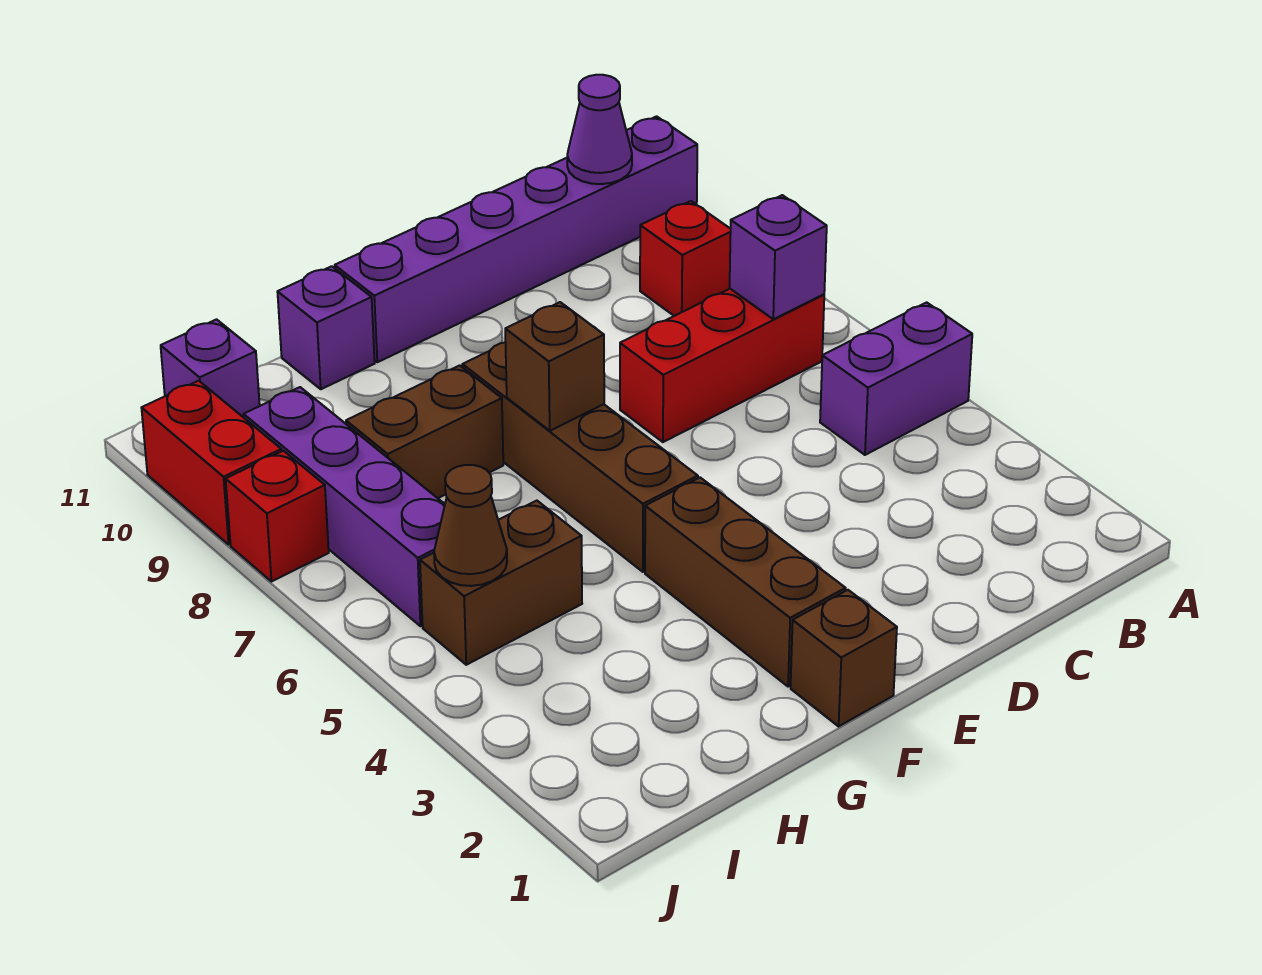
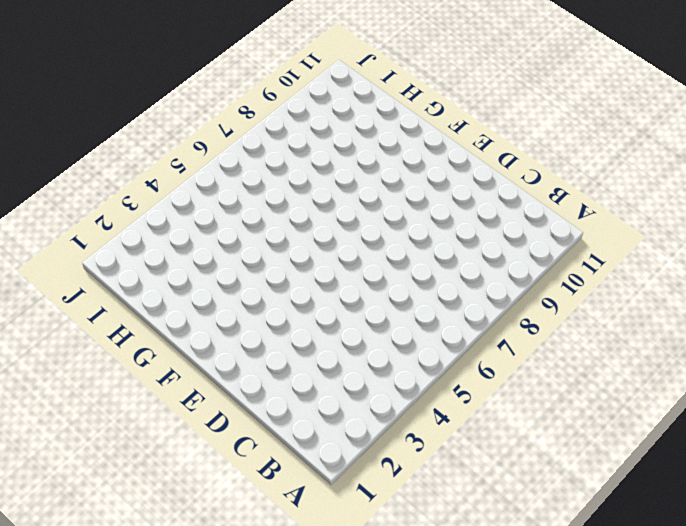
none -> purple 1x2 brick [820,302,972,455]
none -> purple 1x6 brick [335,116,697,362]
none -> red 1x3 brick [620,289,824,442]

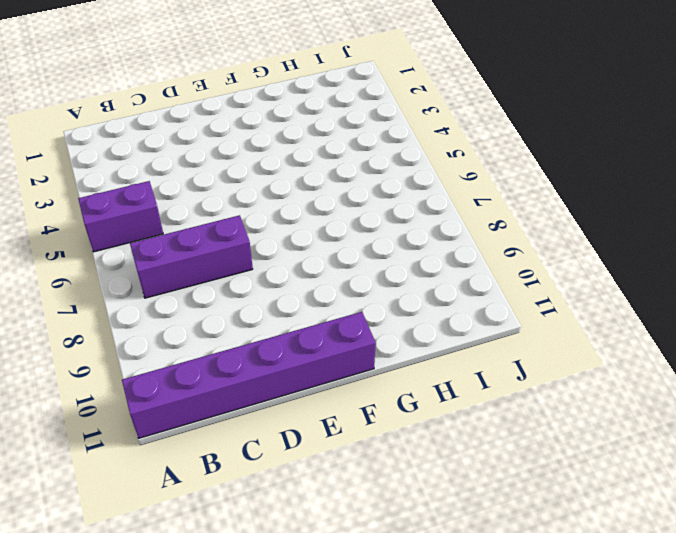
purple 1x3 brick [130,215,253,298] -> red 1x3 brick [620,289,824,442]
none -> red 1x1 brick [640,201,731,316]
none -> brown 1x1 brick [791,590,897,726]
none -> brown 1x3 brick [645,478,846,687]

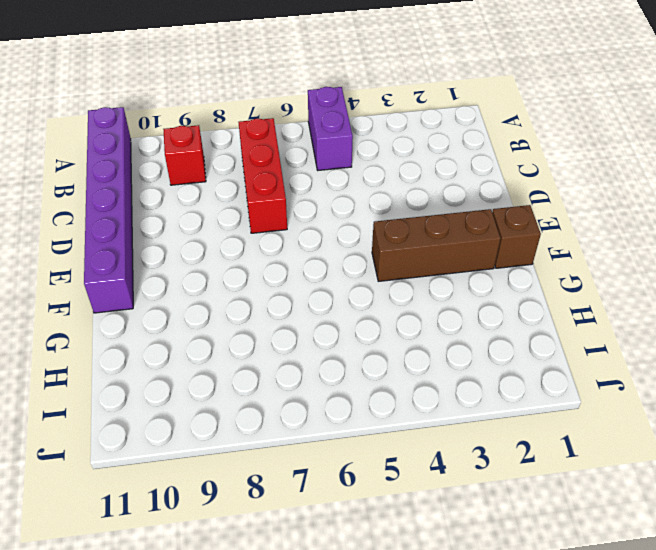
none -> brown 1x4 brick [462,342,698,572]
none -> brown 1x2 brick [346,365,503,498]
none -> purple 1x1 brick [278,266,375,389]

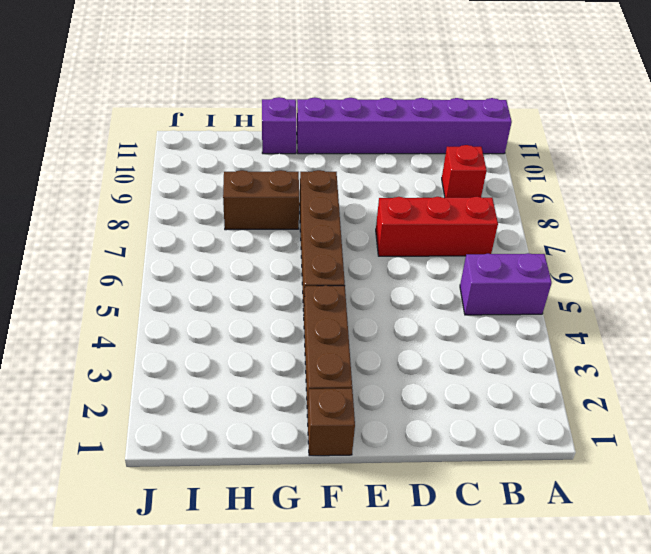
none -> brown 1x2 brick [420,501,582,665]
none -> purple 1x4 brick [244,387,445,626]
none -> purple 1x1 brick [161,319,260,418]

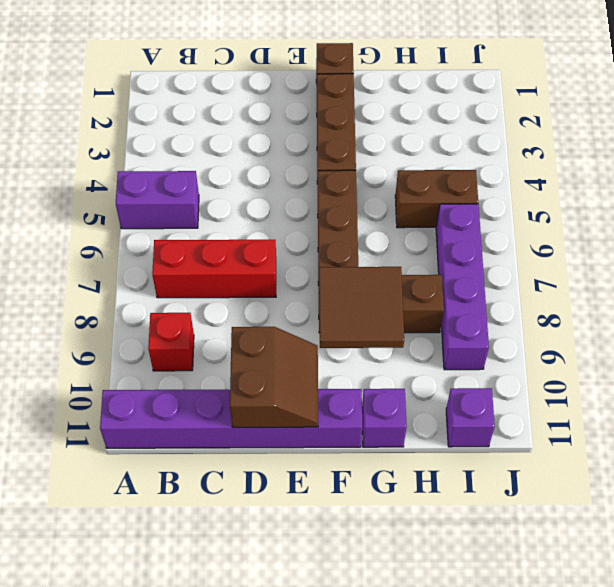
brown 2x2 slope [230,327,318,427] -> none
brown 2x2 tile [319,267,404,348] -> none
none -> red 1x1 brick [226,451,329,582]
none -> red 1x2 brick [142,381,281,544]
none -> purple 1x1 brick [730,195,827,319]

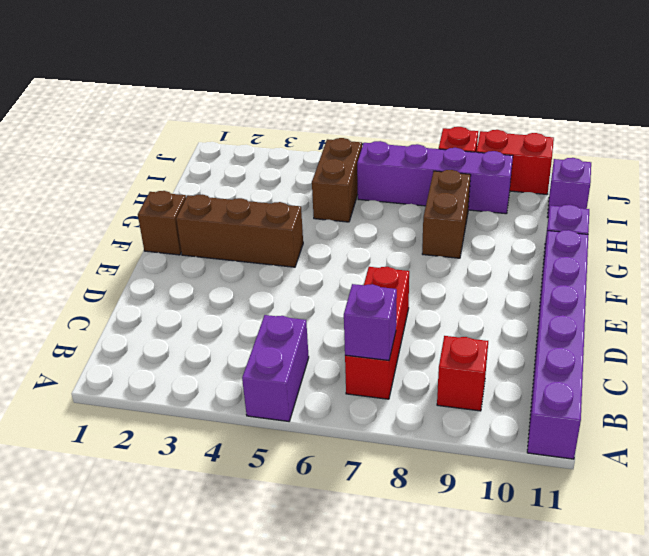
none -> brown 1x4 brick [462,342,698,572]
none -> purple 1x1 cone [567,75,632,184]
none -> brown 1x1 brick [505,302,604,431]

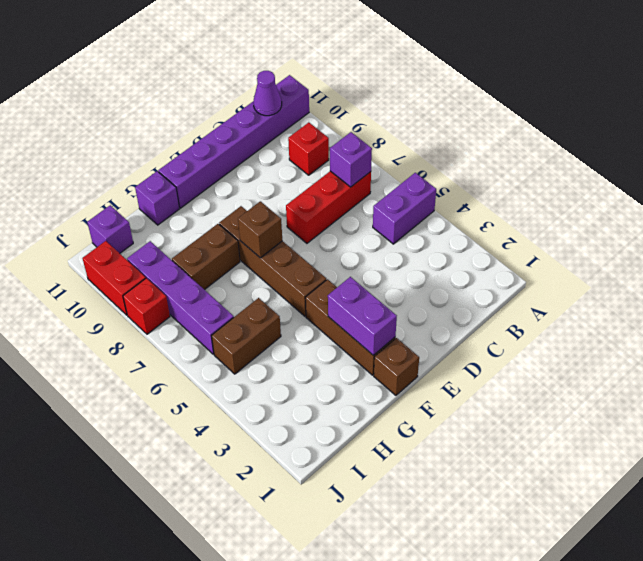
purple 1x2 brick [328,277,397,355] -> none
none -> brown 1x1 cone [434,465,507,586]

